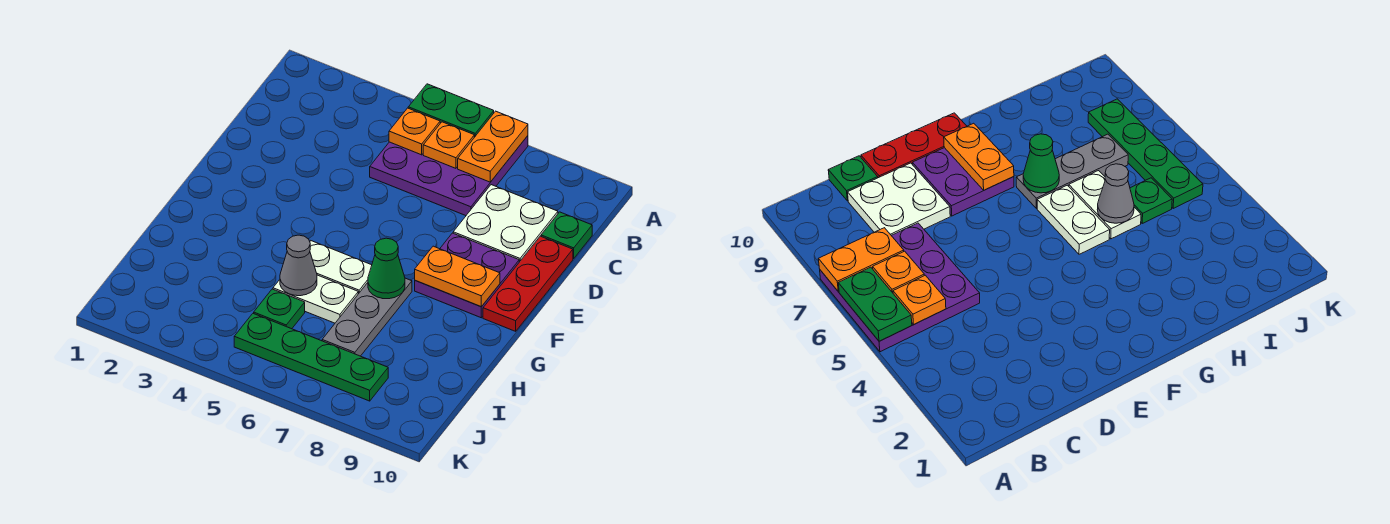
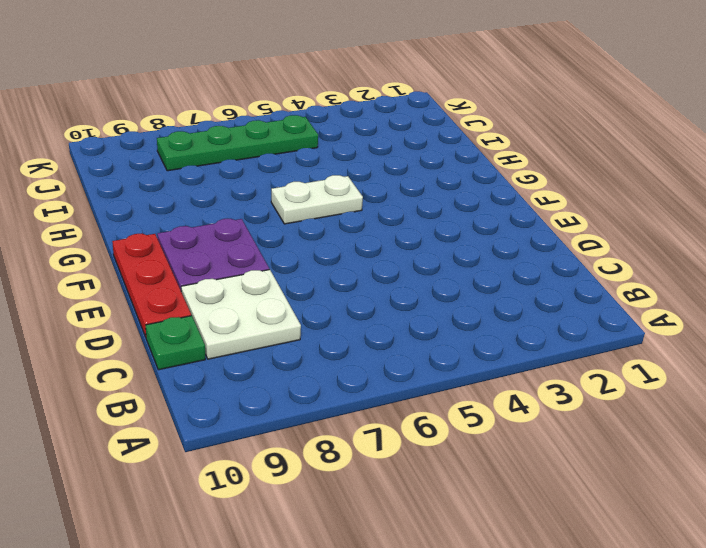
none -> purple 3x3 plate [370,136,528,216]
none -> grey 1x3 plate [322,278,412,356]
none -> white 1x2 plate [273,275,358,323]

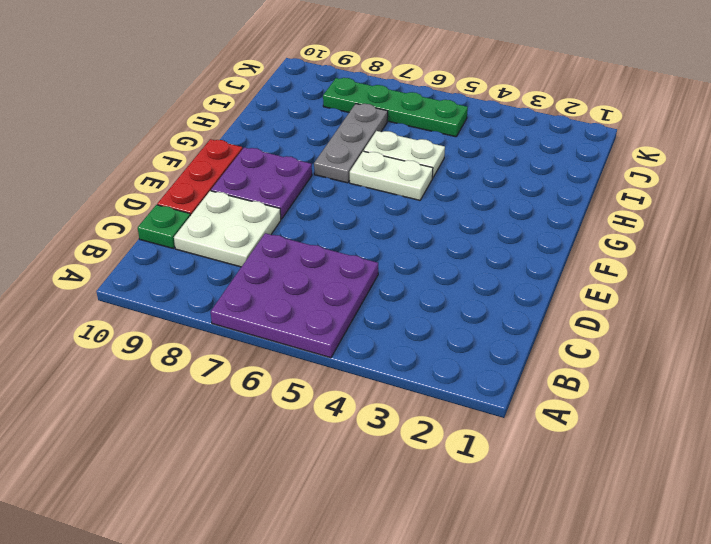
none -> green 1x1 plate [254,289,305,329]
none -> green 1x2 plate [408,84,494,137]
none -> orange 1x2 plate [458,111,528,182]

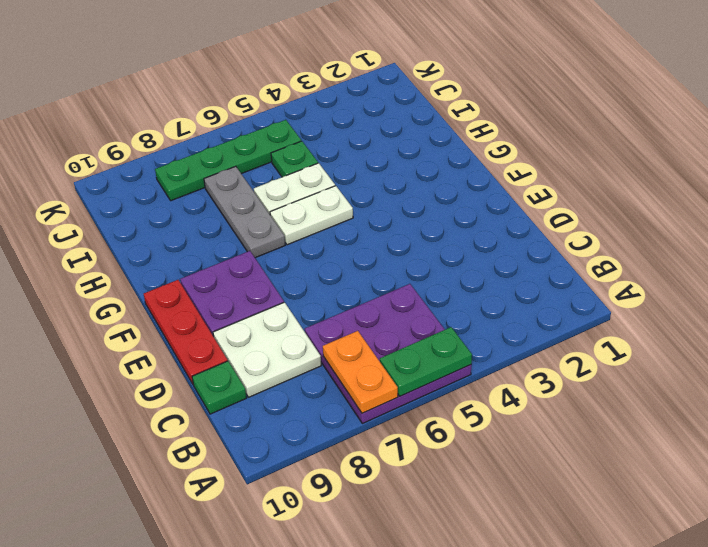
none -> orange 1x1 plate [389,108,440,155]
none -> orange 1x1 plate [423,122,474,168]
none -> orange 1x2 plate [415,246,500,307]

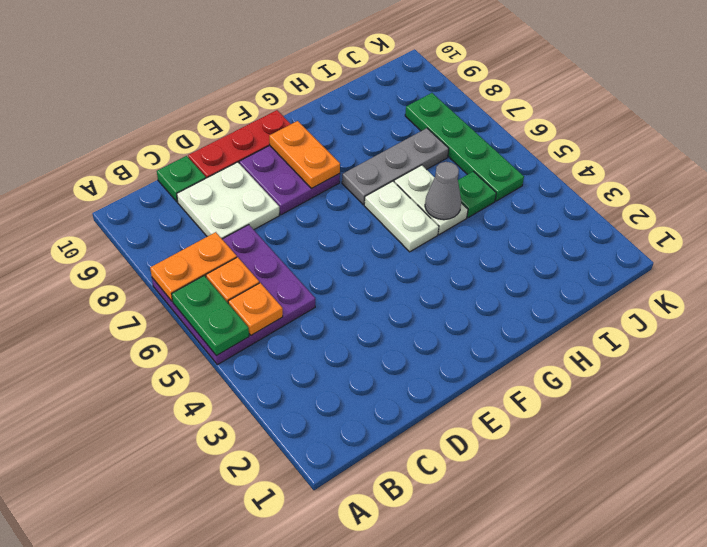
none -> green 1x1 cone [368,238,405,299]

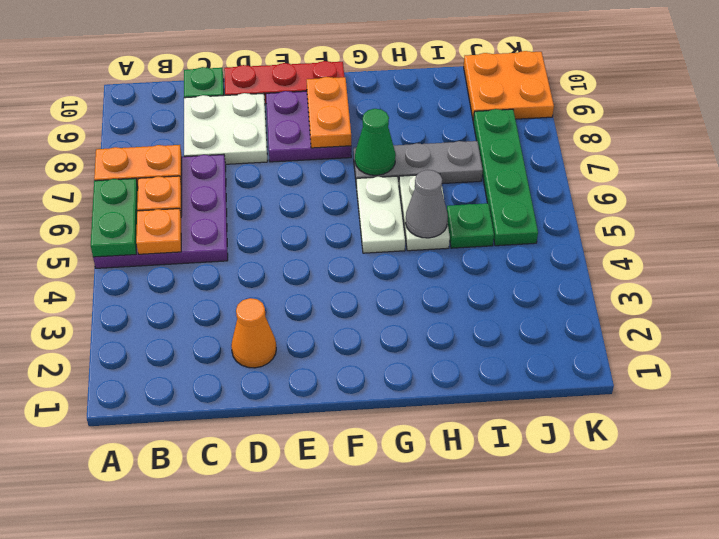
orange 1x1 cone [231,298,276,368] -> none
orange 2x2 plate [464,51,554,121] -> none

